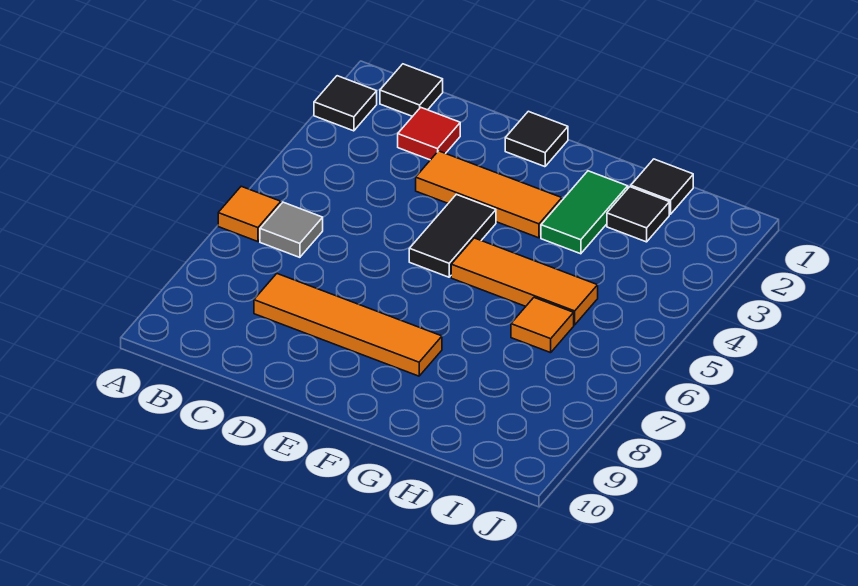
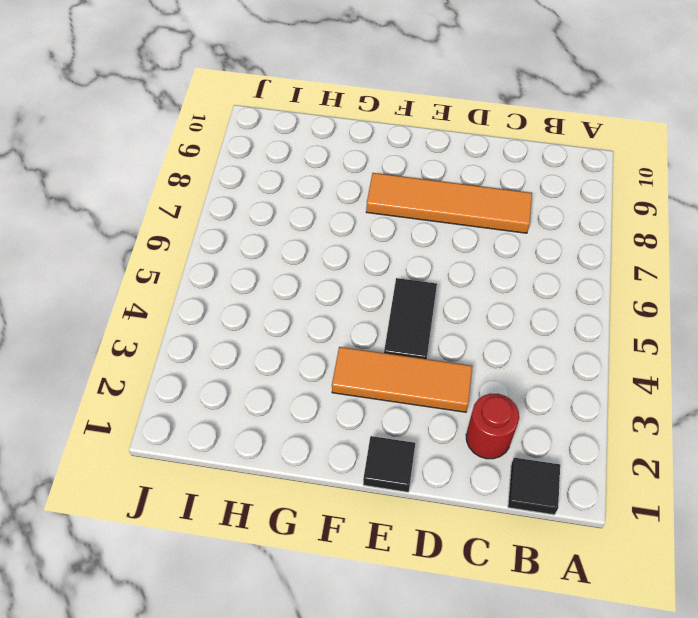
red 1x1 round brick [466,394,519,459] -> red 1x1 tile [398,107,460,160]
none -> black 1x1 tile [314,76,377,131]
none -> orange 1x1 tile [218,186,281,242]
none -> grey 1x1 tile [260,202,323,257]

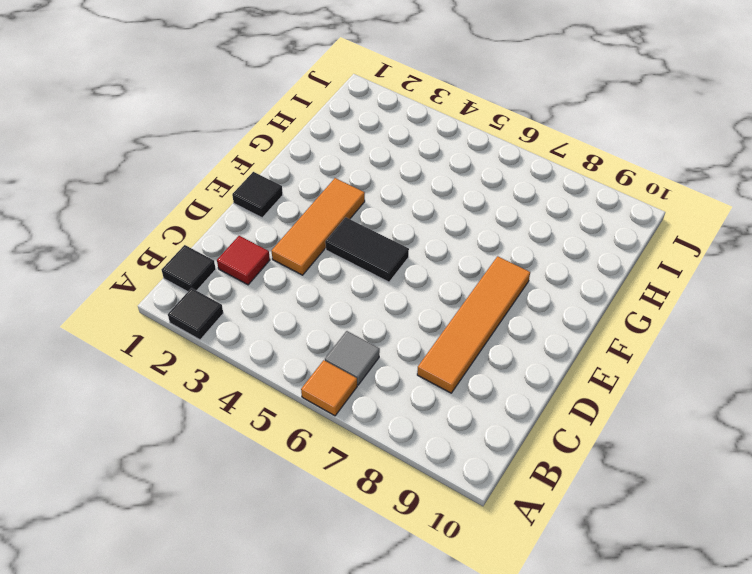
none -> orange 1x3 tile [451,238,598,325]
none -> green 1x2 tile [541,171,628,254]
none -> black 1x1 tile [631,159,693,214]

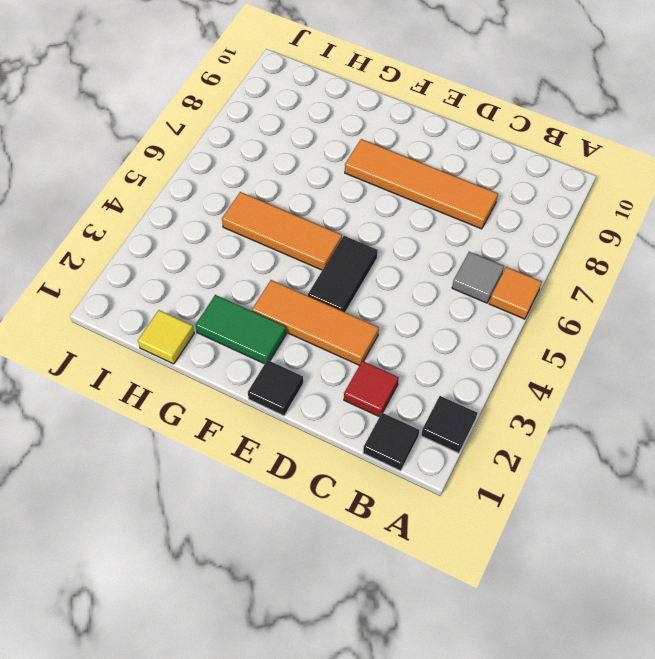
green 1x2 tile [195,295,286,364] -> green 1x2 tile turned to [541,171,628,254]
yellow 1x1 tile [138,310,194,364] -> black 1x1 tile [631,159,693,214]
none -> black 1x1 tile [607,187,669,242]
none -> orange 1x1 tile [511,298,574,353]

